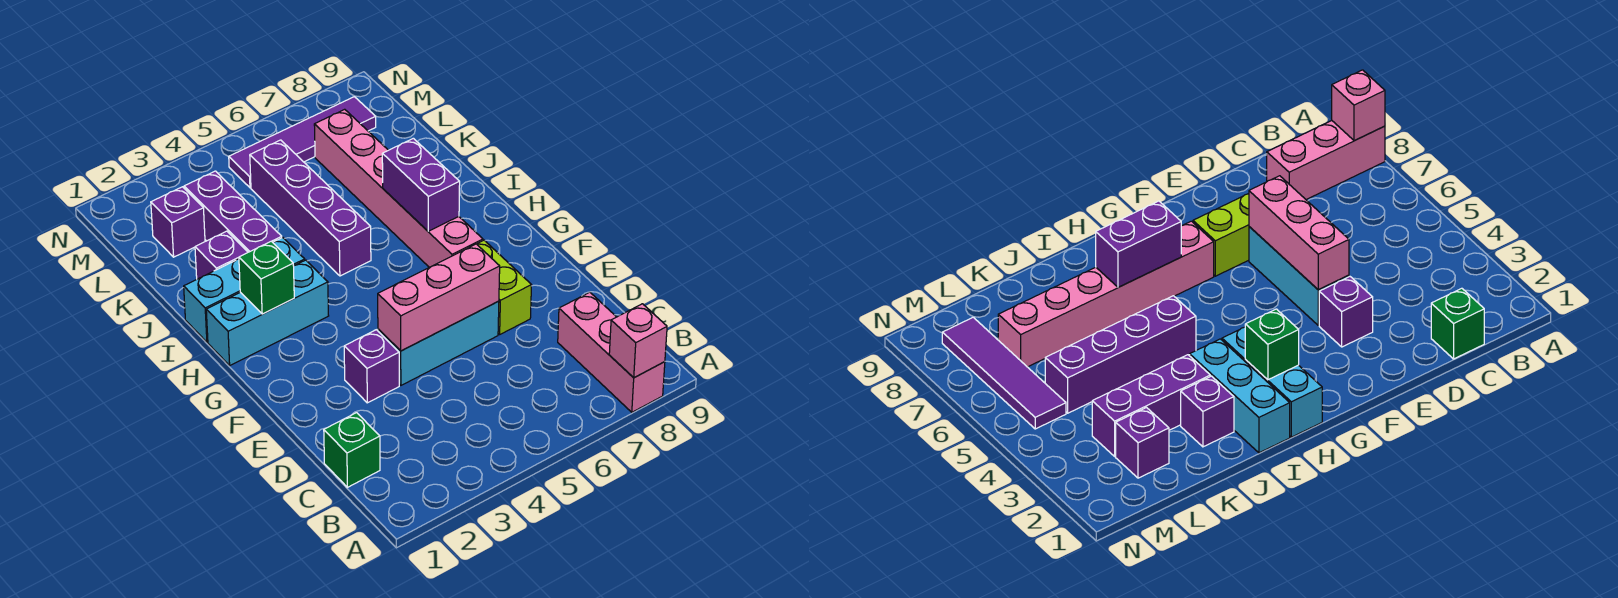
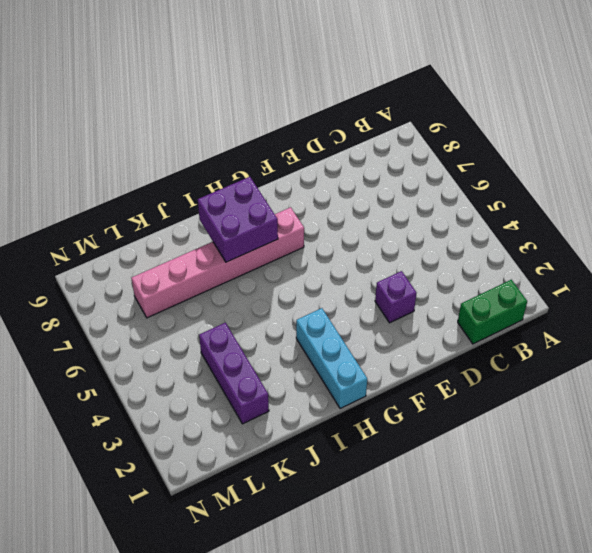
green 1x2 brick [458,280,527,344] -> green 1x1 brick [324,413,380,487]
purple 2x2 brick [198,177,278,262] -> purple 1x2 brick [382,138,460,231]
purple 1x3 brick [199,323,269,424] -> purple 1x3 brick turned to [184,171,282,252]
none -> pink 1x3 brick [558,292,665,412]
none -> cyan 1x3 brick [378,301,499,385]
none -> lime 1x2 brick [477,240,531,334]

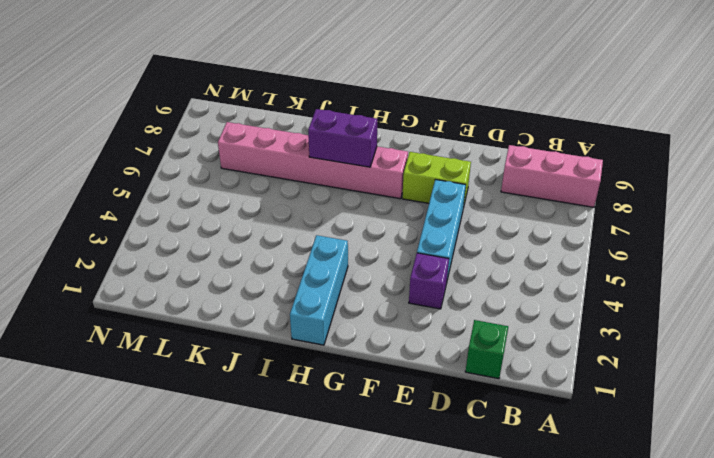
none -> cyan 1x3 brick [184,238,305,342]
none -> purple 1x4 brick [250,140,371,276]
none -> purple 1x1 brick [195,231,248,279]

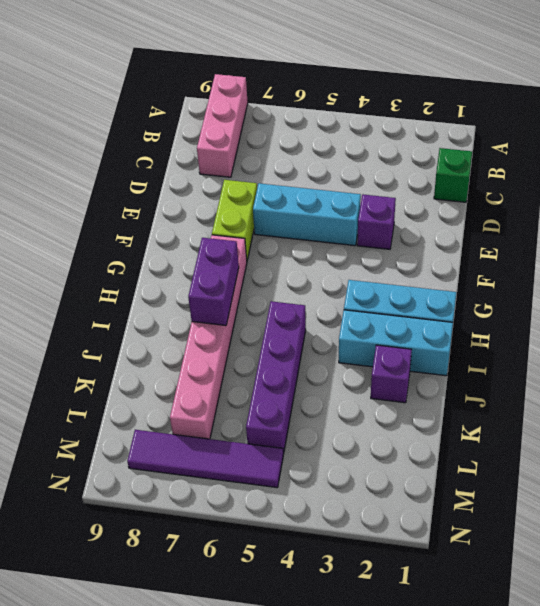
none -> purple 1x3 brick [184,171,282,252]
none -> purple 1x1 brick [151,187,205,257]
none -> pink 1x1 brick [609,304,667,378]

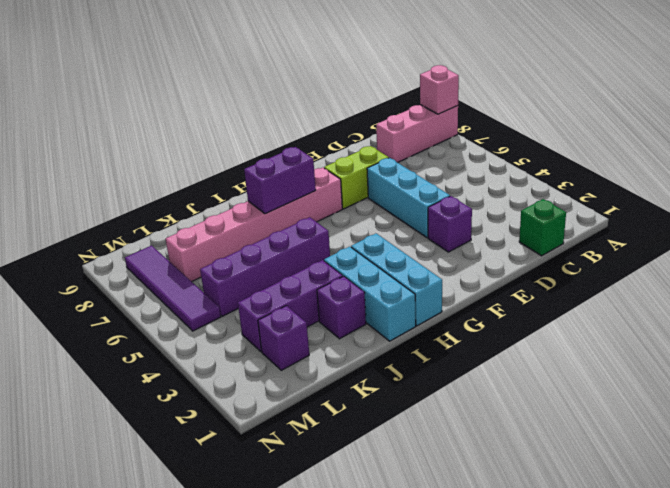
none -> pink 1x3 brick [378,244,500,351]
none -> green 1x1 brick [239,241,294,314]

